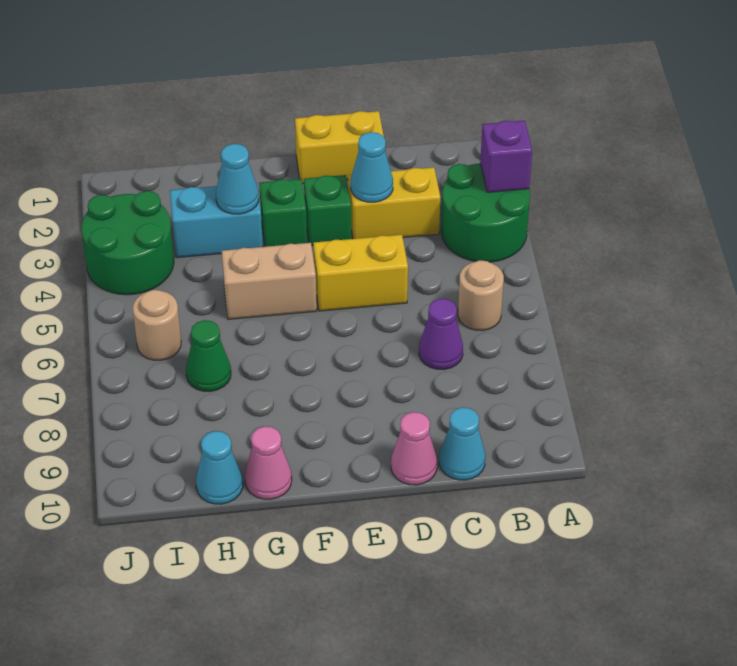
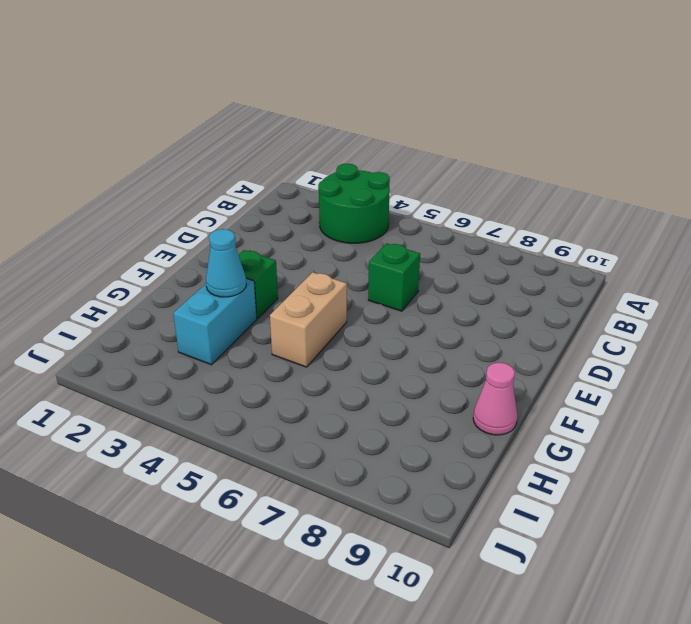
green 1x1 brick [368,243,420,311] -> green 1x1 brick moved to [304,175,351,246]
none -> tan 1x1 round brick [458,260,504,331]
none -> yellow 1x2 brick [348,167,440,239]
none -> purple 1x1 cone [419,299,463,370]

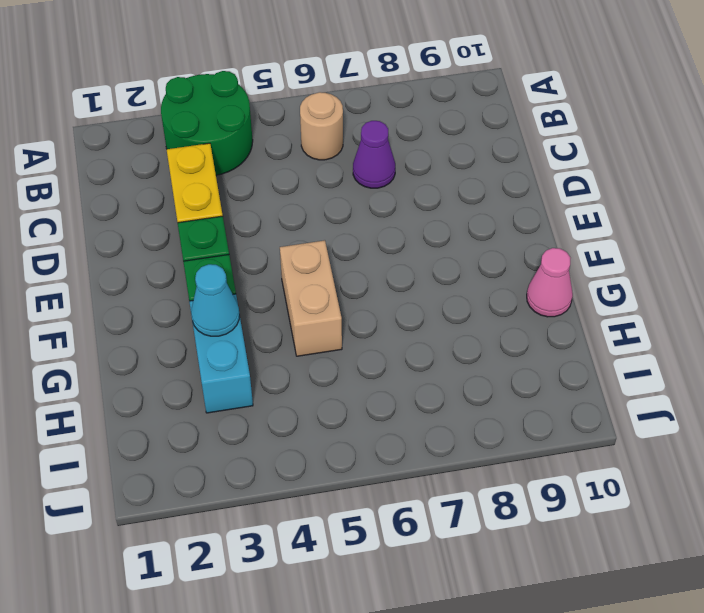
none -> cyan 1x1 cone [439,407,485,480]
none -> yellow 1x2 brick [295,111,384,184]
none -> yellow 1x2 brick [313,235,408,311]

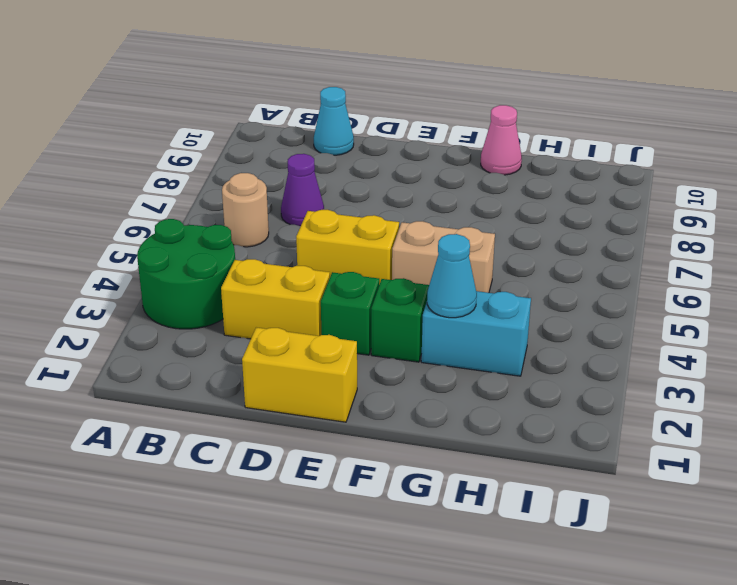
none -> pink 1x1 cone [391,412,437,485]
none -> green 1x1 cone [186,320,231,392]
none -> cyan 1x1 cone [196,431,243,504]

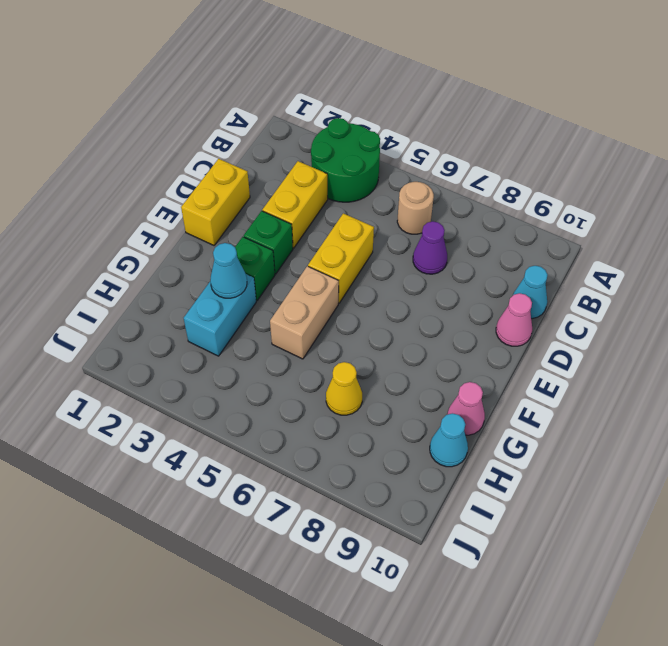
yellow 1x1 cone [326,362,362,415] -> green 1x1 cone [186,320,231,392]
none -> green 2x2 round brick [81,191,174,295]
none -> tan 1x1 round brick [133,290,181,360]
none -> purple 1x1 brick [480,121,532,192]

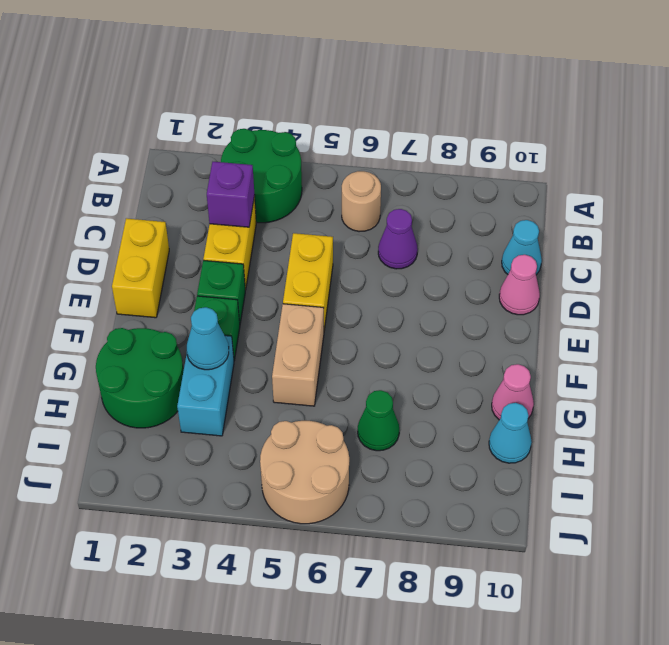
purple 1x1 brick [207,162,255,227] -> purple 1x1 brick moved to [480,121,532,192]
green 2x2 round brick [96,328,184,428] -> green 2x2 round brick moved to [81,191,174,295]
tan 2x2 round brick [260,421,349,524] -> tan 1x1 round brick [133,290,181,360]
none -> cyan 1x1 cone [351,132,393,202]

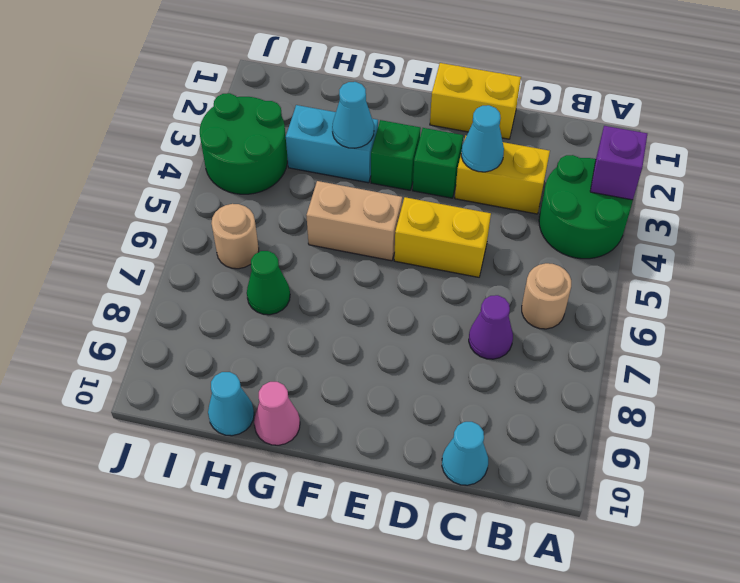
none -> pink 1x1 cone [391,412,437,485]

